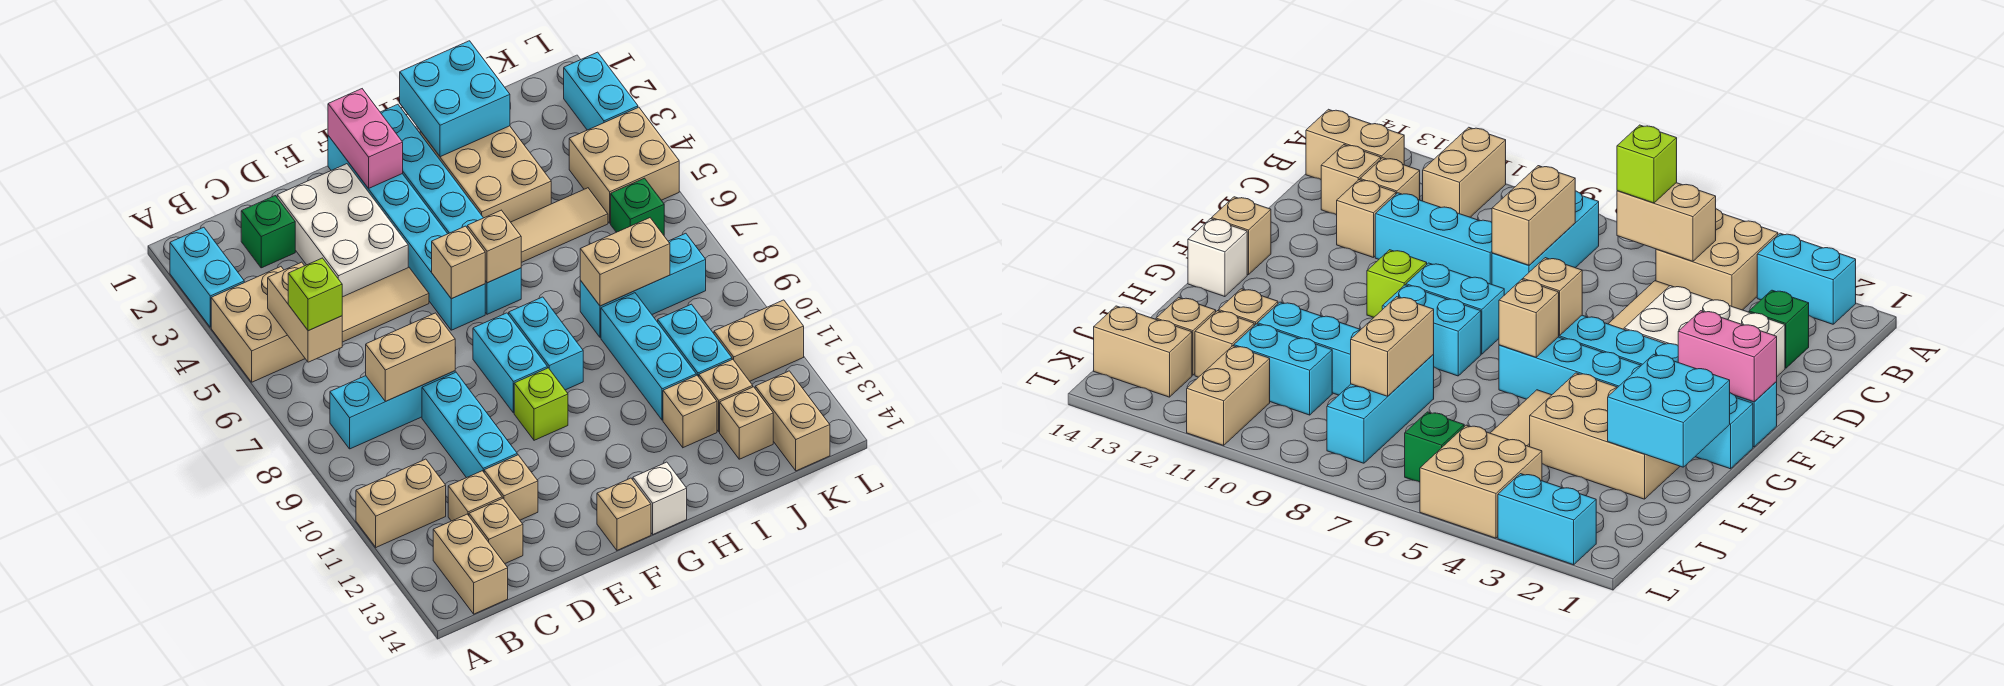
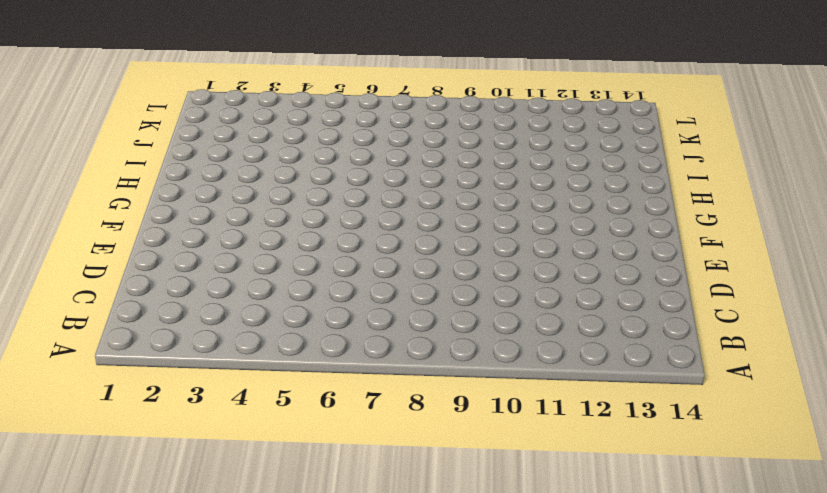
none -> cyan 1x2 brick [170,227,244,327]
none -> tan 2x2 brick [211,267,305,382]
none -> tan 1x2 brick [356,459,446,547]
none -> cyan 1x3 brick [330,371,455,449]

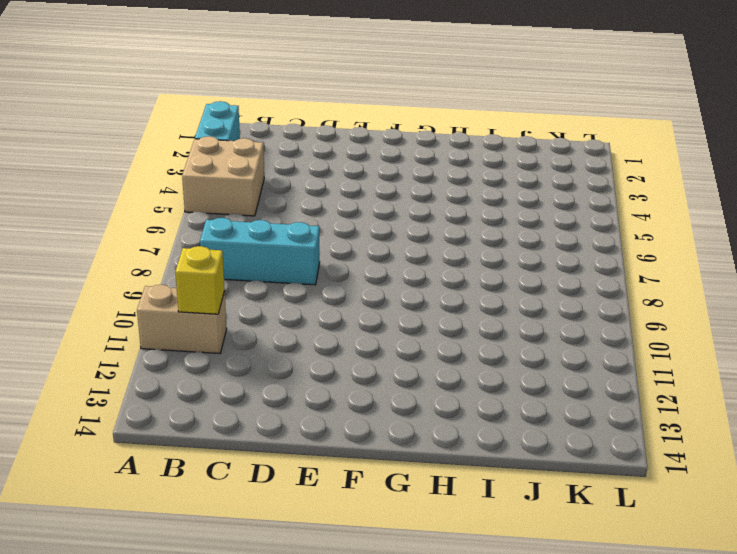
yellow 1x1 brick [175,246,225,314] -> none
none -> tan 1x2 brick [433,514,508,614]
none -> green 1x1 brick [241,196,295,268]
none -> tan 1x3 tile [342,267,429,342]
none -> tan 1x1 brick [448,471,502,521]

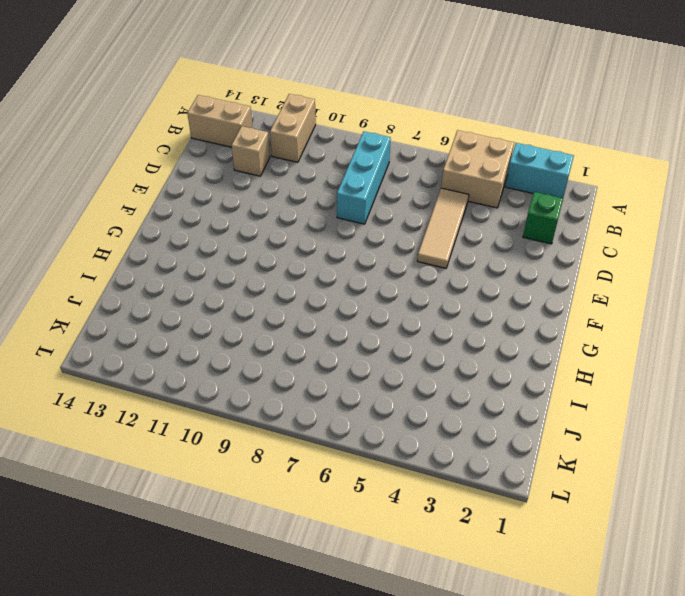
none -> tan 1x1 brick [469,498,523,563]
none -> white 2x3 brick [277,164,408,297]
none -> cyan 1x3 brick [422,372,517,478]
none -> tan 1x1 brick [484,455,538,520]

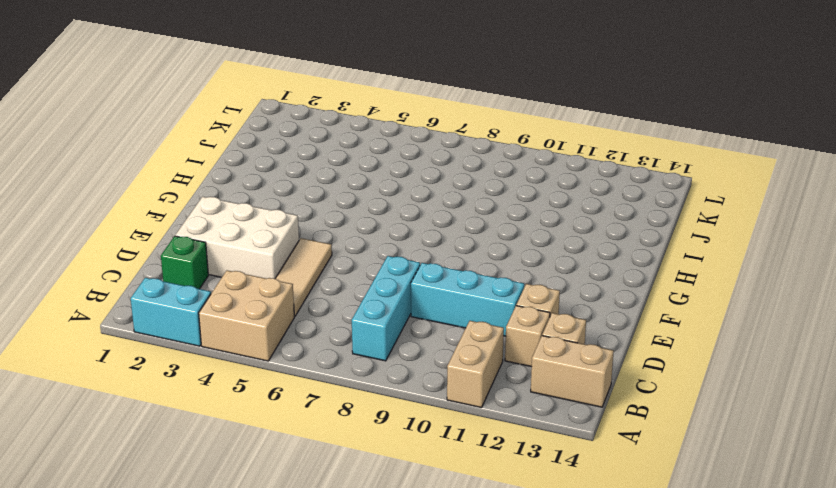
none -> cyan 1x6 brick [328,136,485,330]
none -> cyan 1x2 brick [473,313,547,413]
none -> lime 1x1 brick [514,368,568,440]
none -> tan 1x1 brick [597,478,651,550]

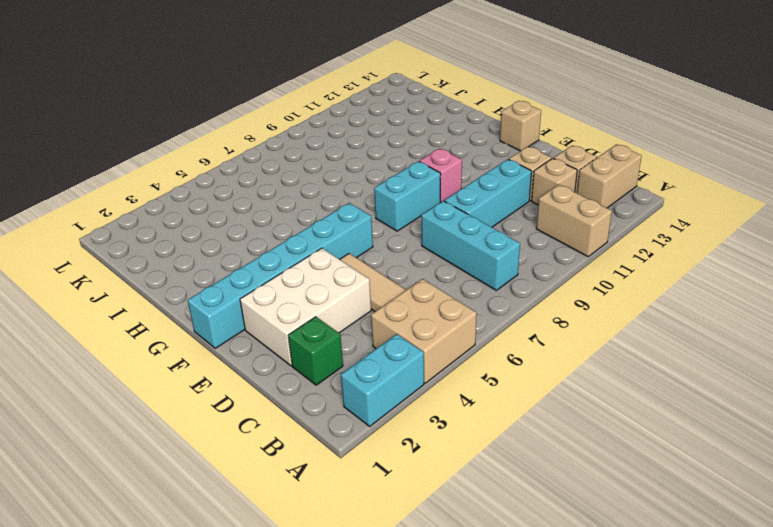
pink 1x1 brick [420,149,462,202] -> lime 1x1 brick [514,368,568,440]
none -> cyan 1x6 brick [380,104,521,314]
none -> cyan 1x2 brick [509,297,583,390]
none -> white 1x1 brick [633,462,687,534]
none -> tan 2x3 brick [420,126,551,222]

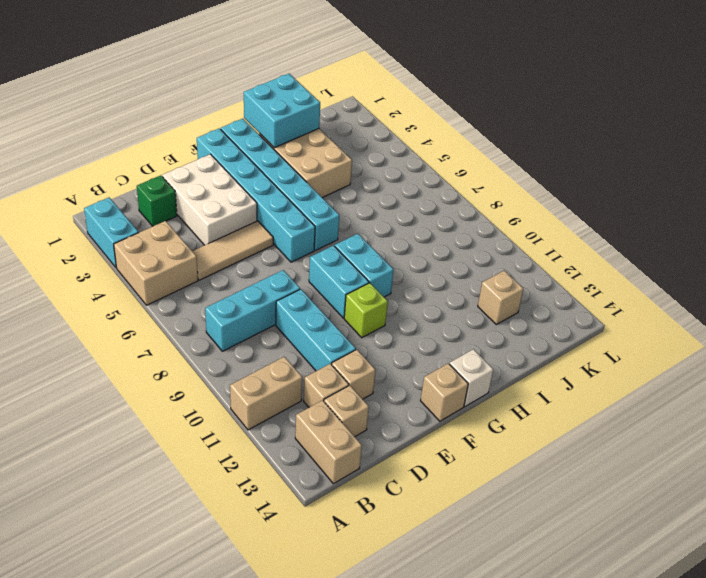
none -> tan 1x3 tile [511,188,608,263]
none -> cyan 1x3 brick [580,233,706,338]
none -> cyan 1x3 brick [601,293,696,420]
none -> tan 1x1 brick [663,375,717,448]

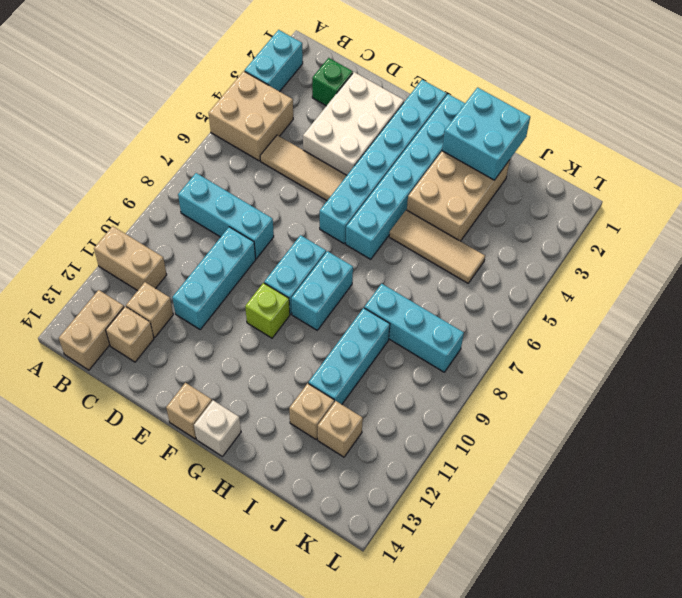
none -> tan 1x1 brick [484,455,538,520]
none -> cyan 1x2 brick [658,304,732,377]
none -> tan 1x1 brick [720,387,773,459]
none -> tan 2x2 brick [569,107,679,223]

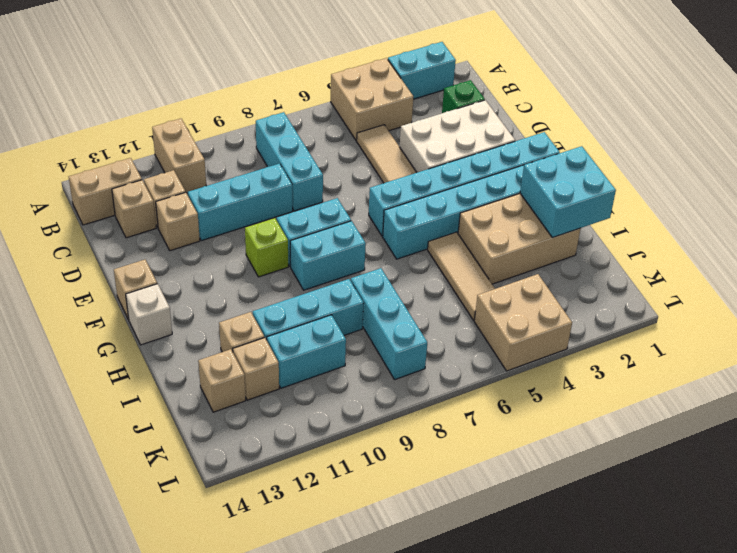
none -> green 1x1 brick [611,178,664,235]
none -> tan 1x2 brick [714,300,804,381]
none -> tan 1x2 brick [755,371,830,471]
none -> cyan 1x2 brick [564,52,638,130]

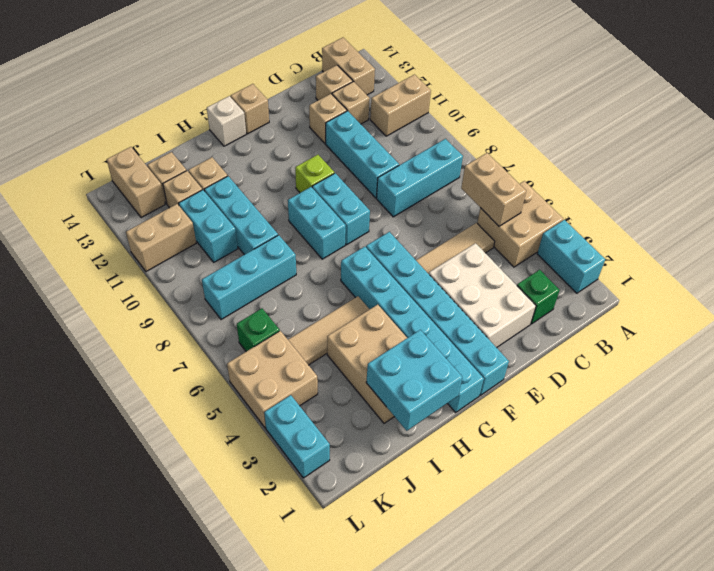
none -> tan 1x2 brick [366,313,455,401]
none -> pink 1x2 brick [328,89,403,189]
none -> tan 1x1 brick [432,226,485,299]
none -> tan 1x1 brick [467,210,521,283]

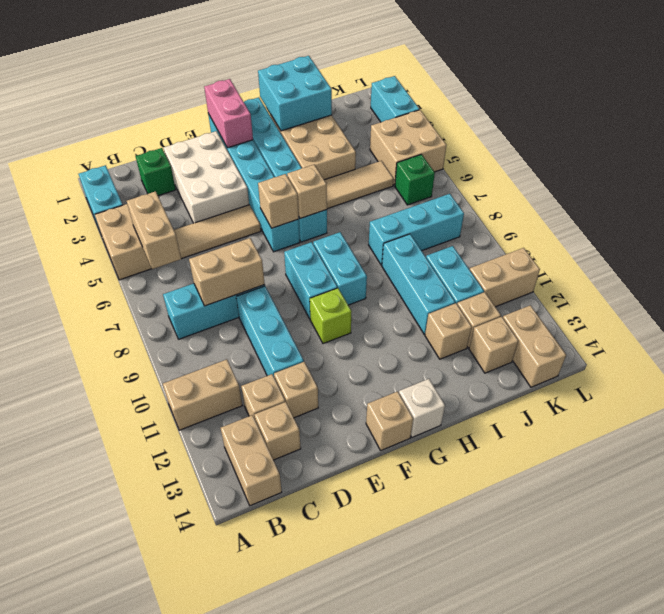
none -> tan 1x2 brick [580,218,670,306]
none -> lime 1x1 brick [288,258,342,331]

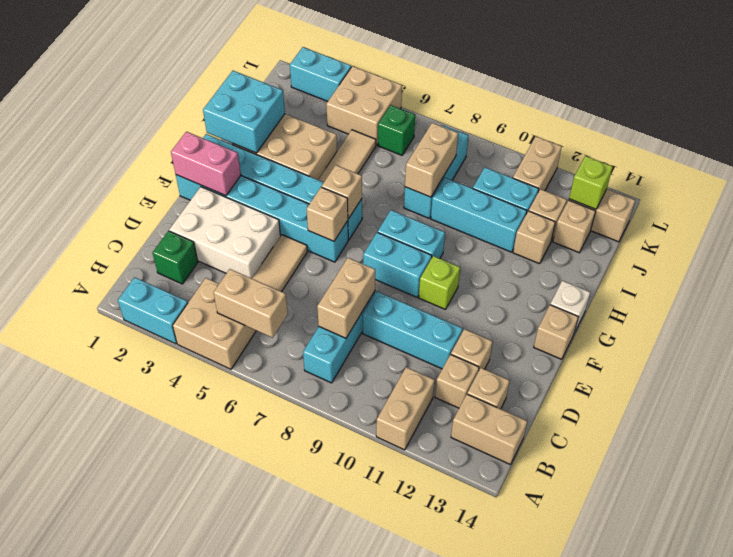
lime 1x1 brick [569,156,613,209] -> lime 1x1 brick moved to [288,258,342,331]

